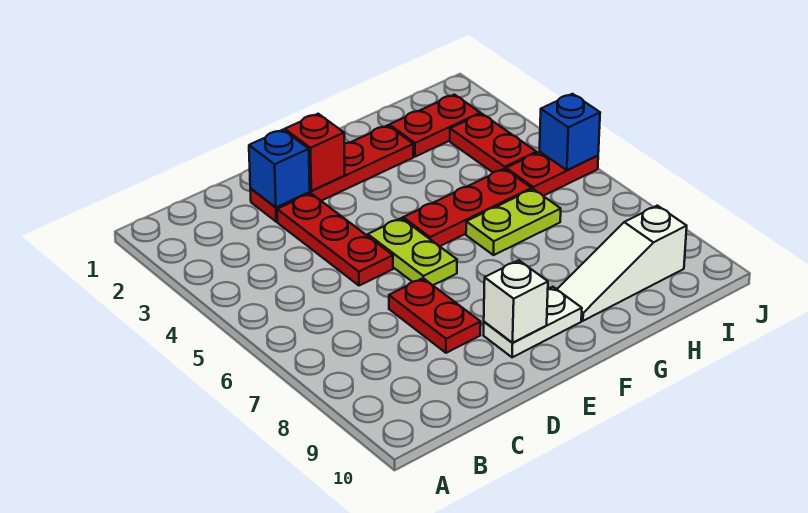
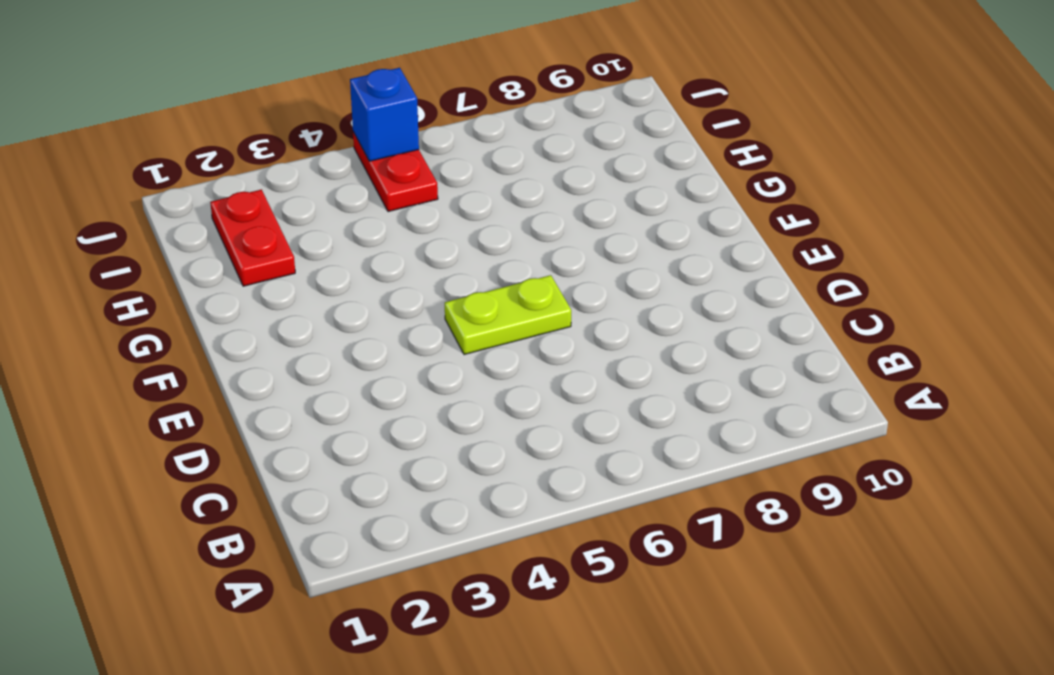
none -> red 1x4 plate [250,125,414,222]
none -> red 1x3 plate [277,193,393,286]
none -> red 1x2 plate [389,278,481,353]

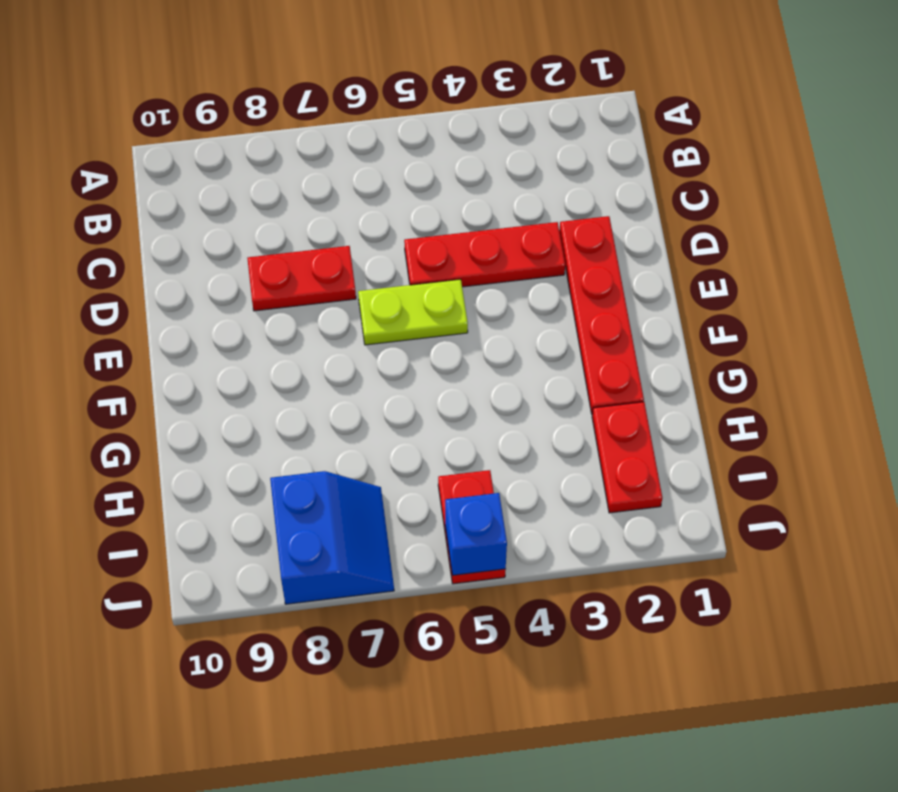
blue 2x2 slope [270,471,394,604] -> none
none -> white 1x2 plate [483,287,582,357]
none -> red 1x3 plate [403,169,532,246]
none -> lime 1x2 plate [466,189,561,255]

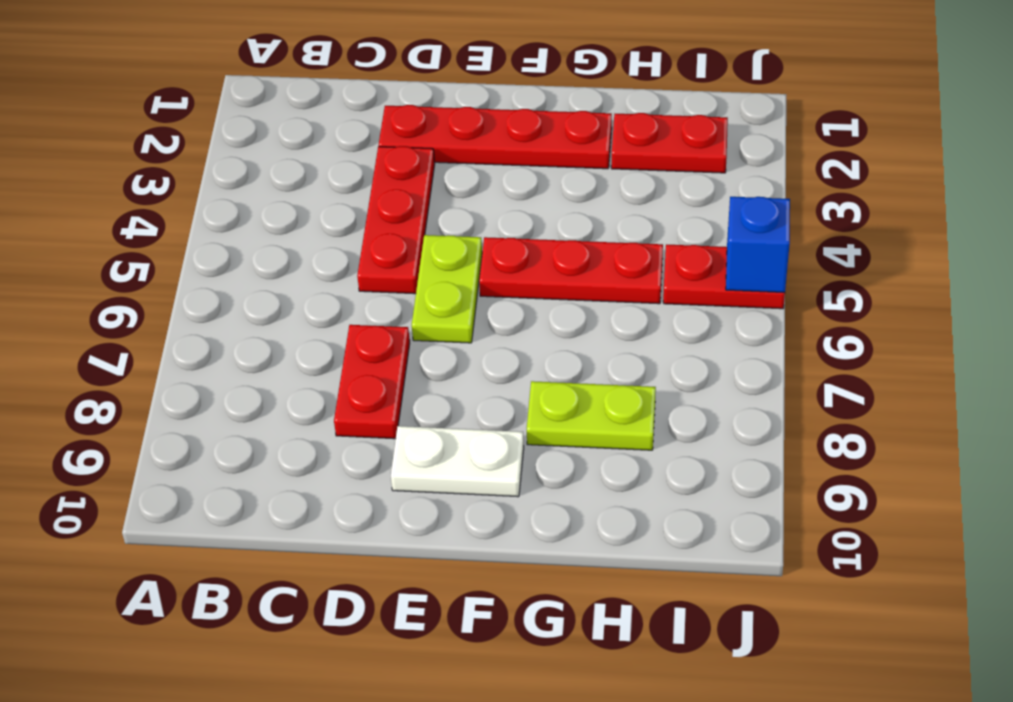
lime 1x2 plate [527,381,656,450] -> lime 1x2 plate moved to [466,189,561,255]
none -> white 1x3 slope [557,206,687,321]
none -> red 1x2 plate [450,114,537,172]
none -> blue 1x1 brick [249,130,310,207]

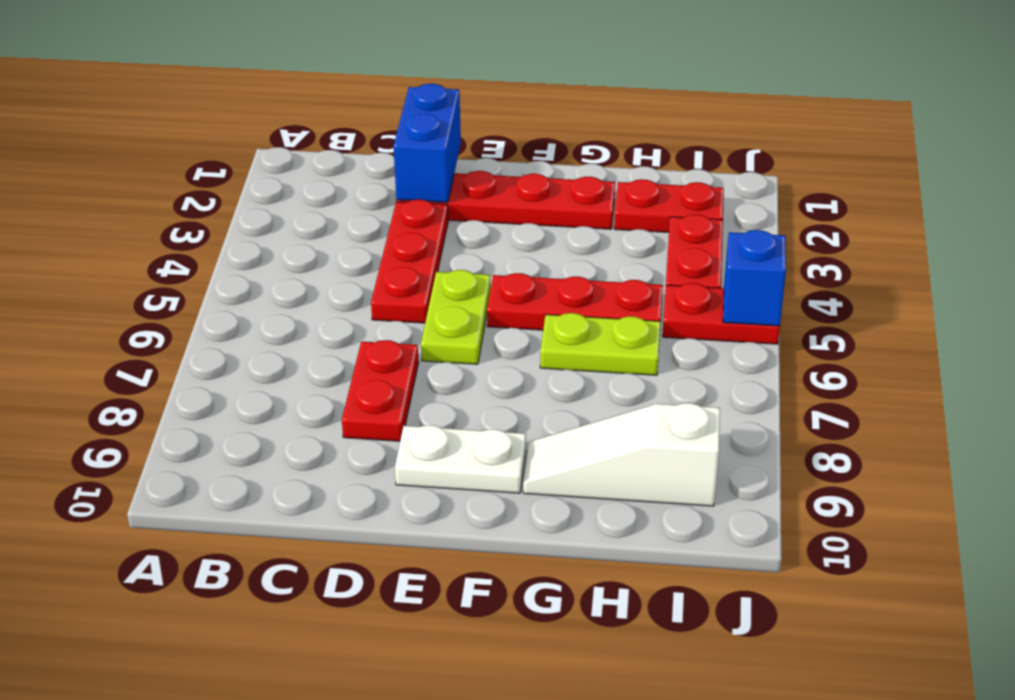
blue 1x2 brick [394,84,461,203] -> blue 1x1 brick [249,130,310,207]
none -> red 1x1 brick [285,114,345,191]
none -> white 1x1 brick [484,260,548,343]

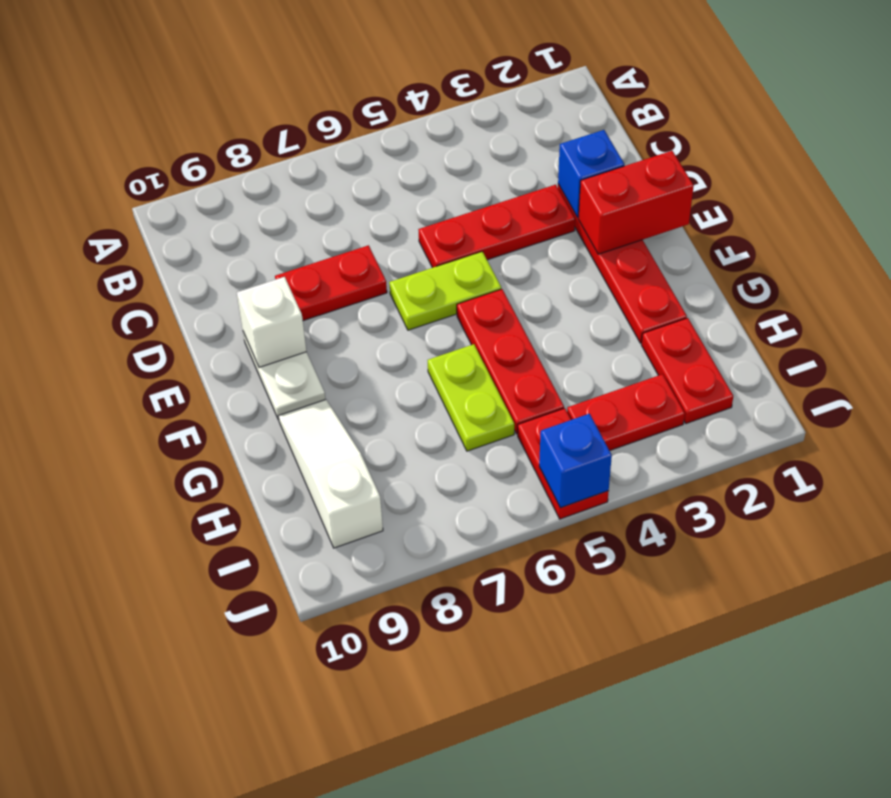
red 1x2 brick [578,151,694,254] -> red 1x1 brick [285,114,345,191]

